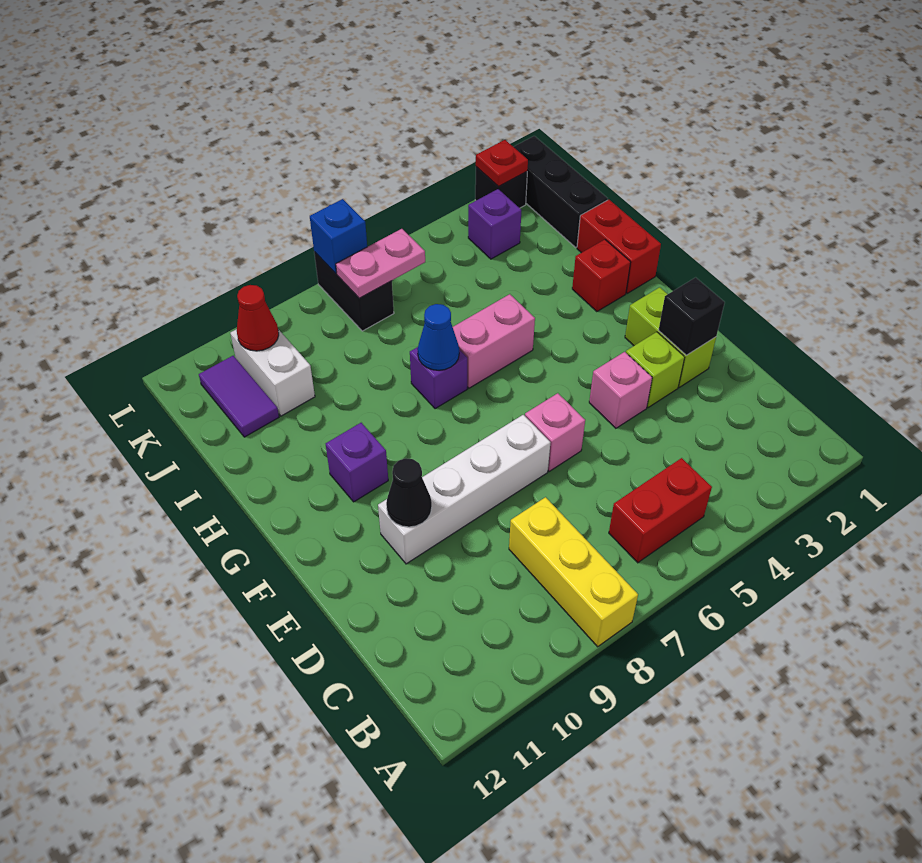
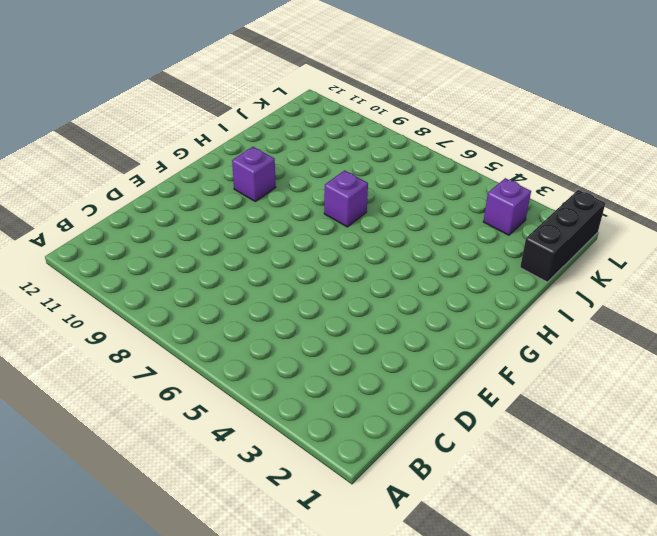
none -> yellow 1x3 brick [509,497,638,647]
none -> red 1x2 brick [609,458,712,563]
none -> lime 1x2 brick [625,287,716,387]

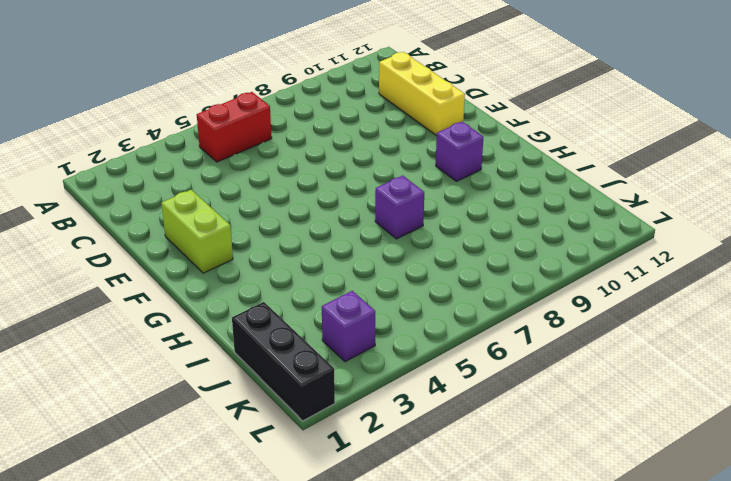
yellow 1x3 brick [379,52,465,136] -> yellow 1x3 brick moved to [509,497,638,647]
none -> lime 1x1 brick [626,332,685,408]
none -> pink 1x1 brick [589,352,652,428]
none -> pink 1x1 brick [525,393,585,471]

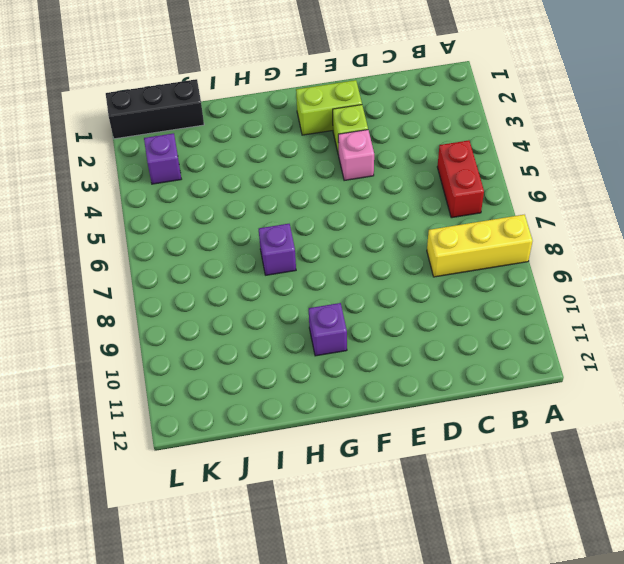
none -> pink 1x1 brick [525,393,585,471]
none -> white 1x4 brick [378,415,551,564]
none -> red 1x2 brick [577,200,661,293]

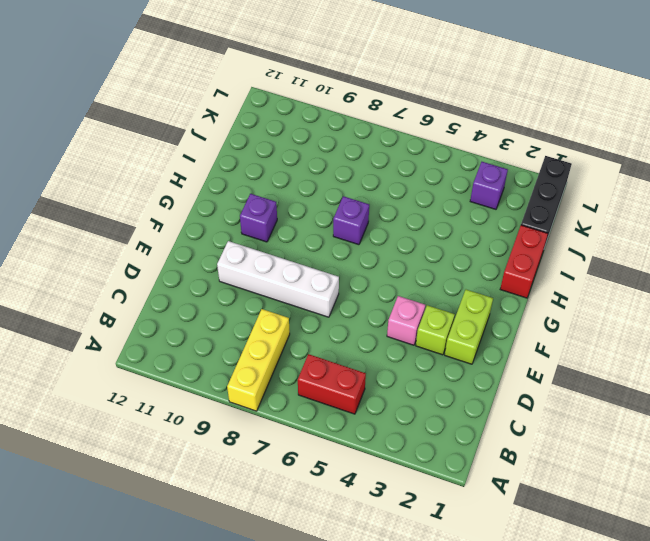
none -> pink 1x1 brick [525,393,585,471]
none -> red 1x1 brick [572,240,631,312]
none -> pink 1x2 brick [453,294,535,388]

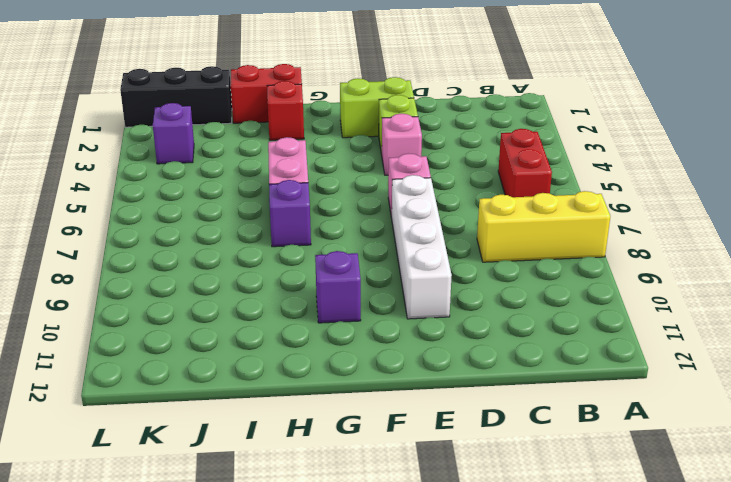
none -> white 1x2 brick [230,329,315,416]
none -> purple 1x2 tile [199,356,279,437]
none -> black 1x2 brick [314,252,394,331]

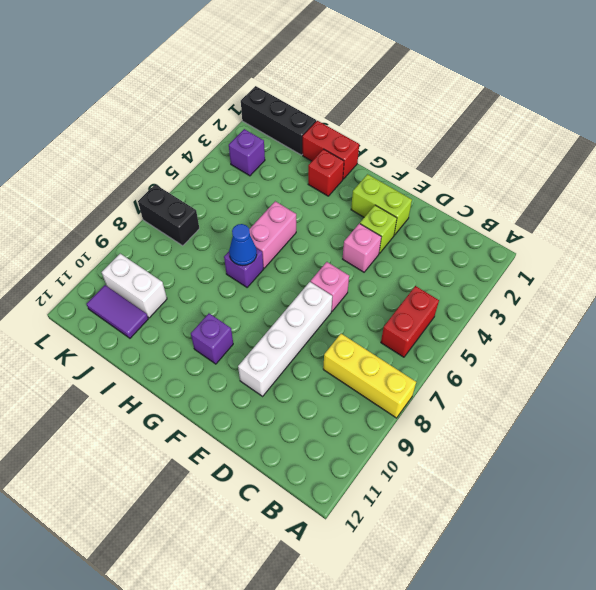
none -> black 1x1 brick [475,167,527,208]
none -> black 1x1 brick [659,277,725,355]
none -> black 1x1 cone [386,458,432,527]

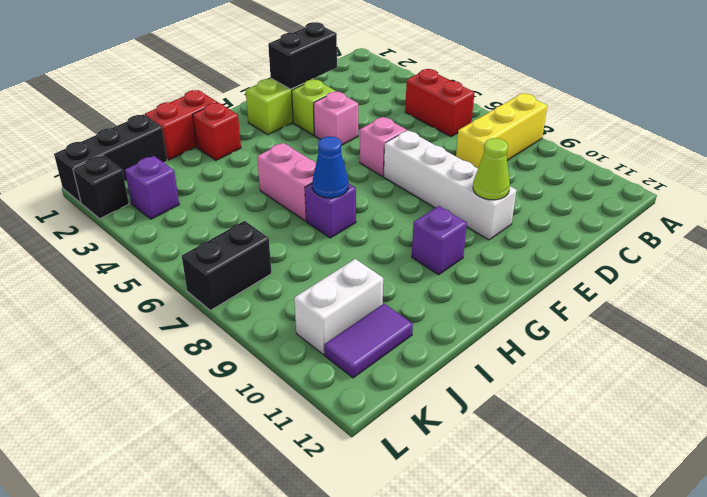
black 1x2 brick [268,22,337,89] -> black 1x1 brick [659,277,725,355]
lime 1x1 cone [473,138,510,200] -> black 1x1 cone [386,458,432,527]
none -> pink 1x2 plate [336,229,425,298]
none -> red 1x1 cone [237,285,279,351]
none -> red 1x1 plate [476,140,528,187]

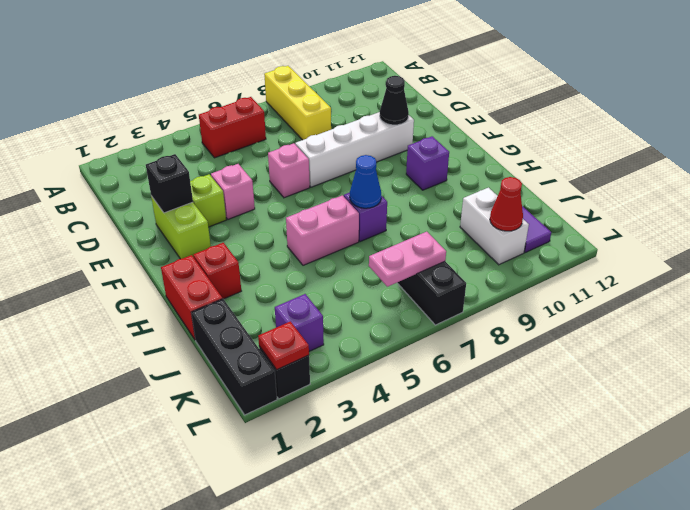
none -> blue 1x1 brick [310,199,367,273]

